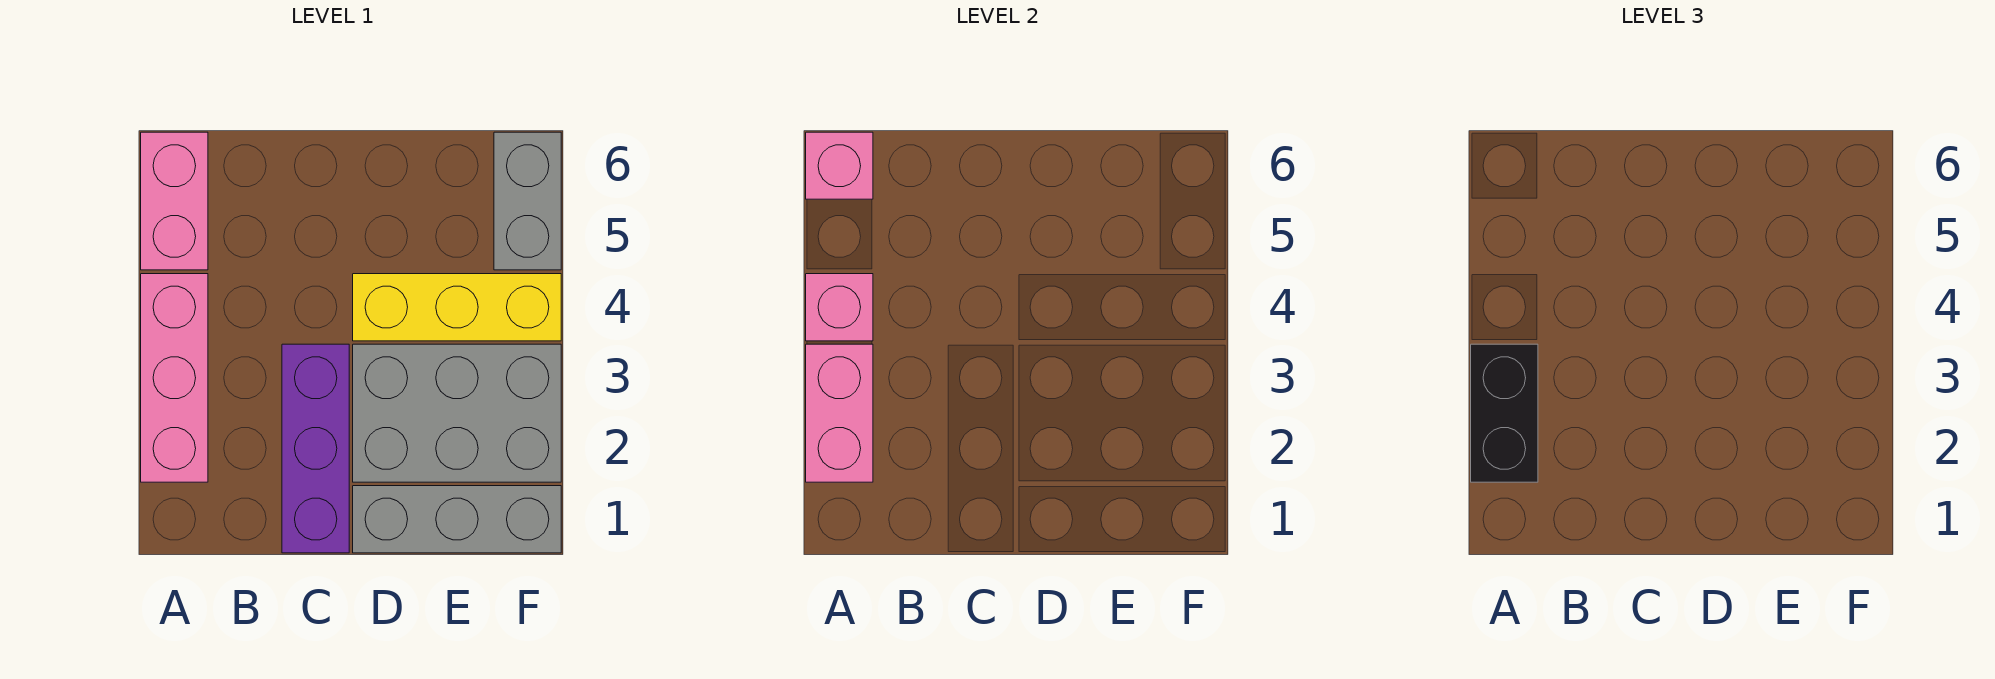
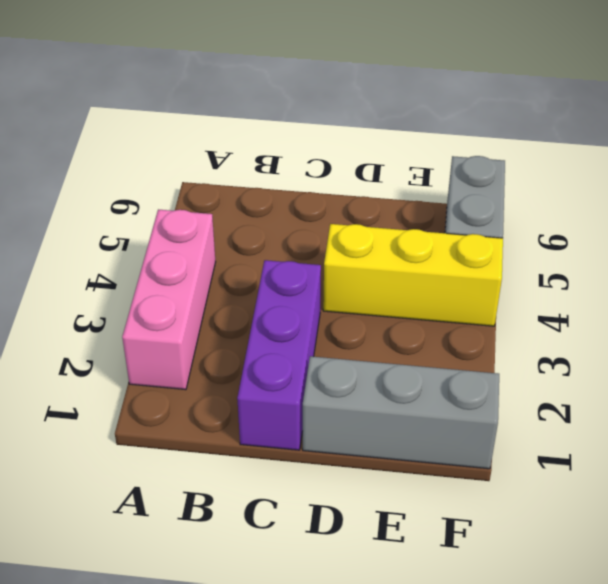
none -> pink 1x2 brick [141,132,208,270]
none -> grey 2x3 brick [353,344,561,482]

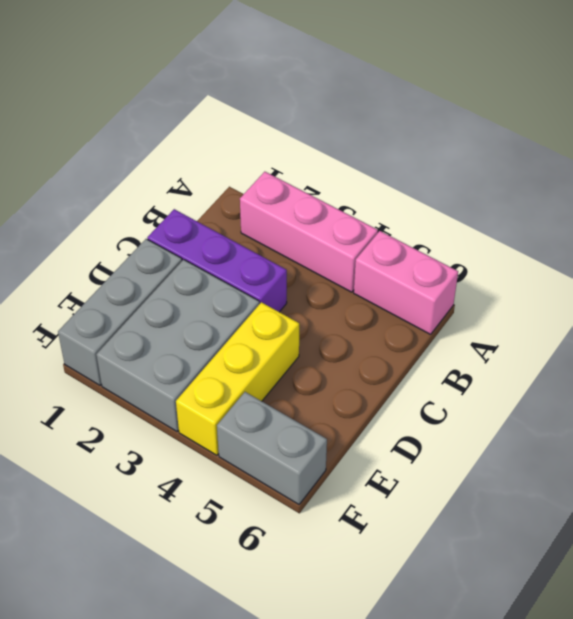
none -> pink 1x2 brick [806,344,873,482]
none -> pink 1x1 brick [806,274,873,341]

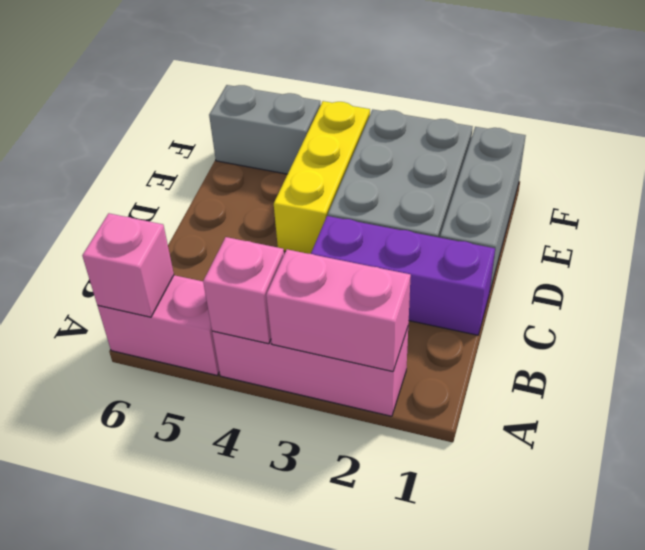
none -> black 1x2 brick [1471,344,1538,482]

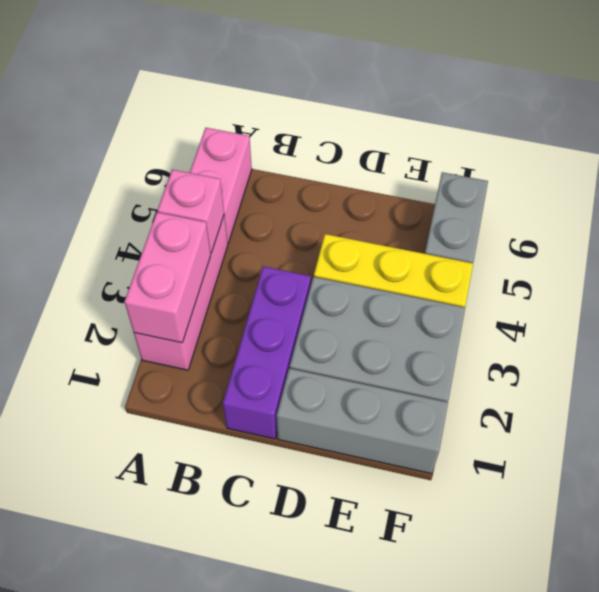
none -> pink 1x1 brick [806,132,873,199]
none -> black 1x2 brick [1471,344,1538,482]

